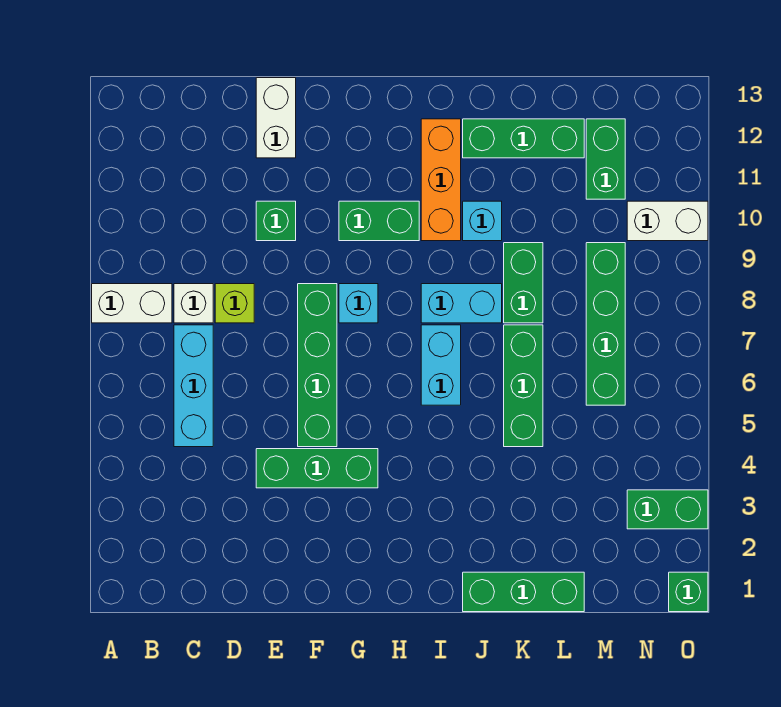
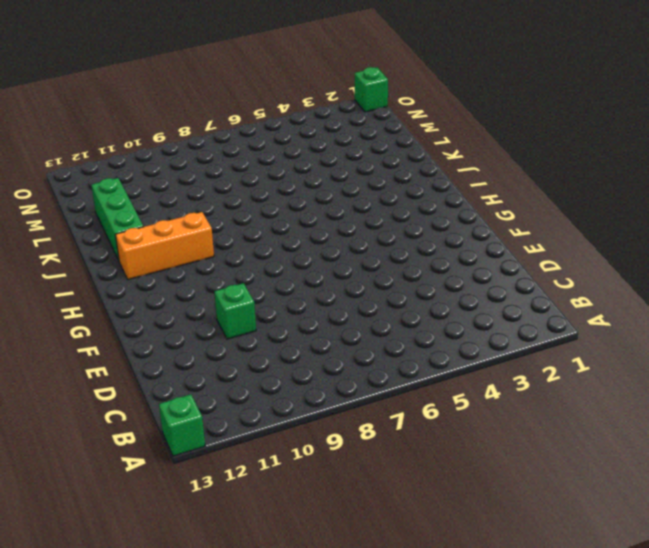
green 1x1 brick [159,394,205,456] -> none
none -> white 1x2 brick [92,284,172,323]
none -> cyan 1x3 brick [174,325,213,447]
none -> white 1x1 brick [174,284,213,323]

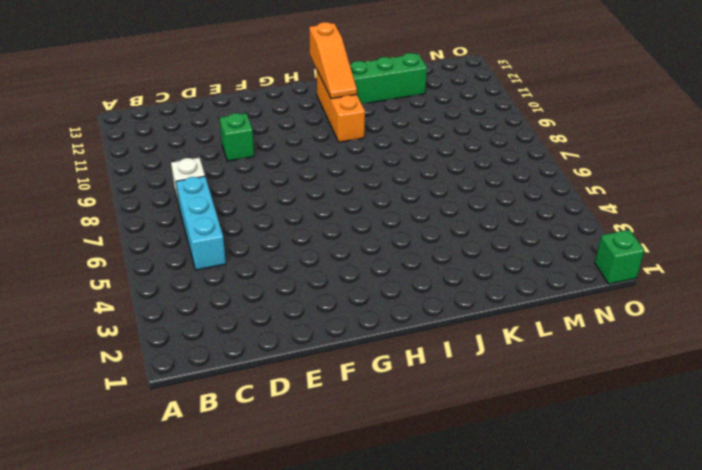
orange 1x3 slope [309,22,357,99] -> none
none -> white 1x2 brick [92,284,172,323]
none -> lime 1x1 brick [215,284,254,323]
none -> green 1x3 brick [256,449,378,488]

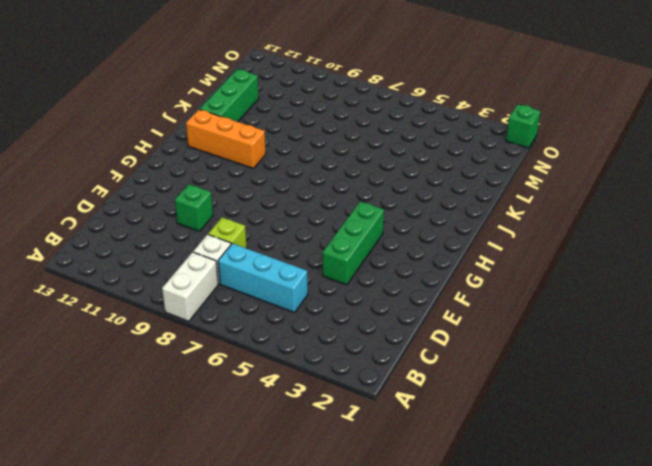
none -> white 1x2 brick [256,78,296,158]
none -> green 1x4 brick [298,284,337,447]
none -> cyan 1x1 brick [339,284,378,323]

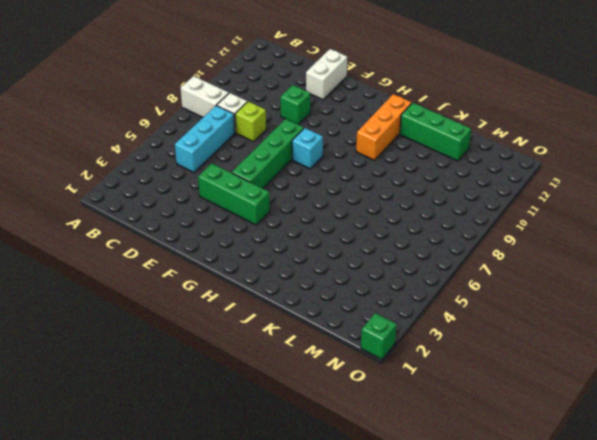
none -> green 1x2 brick [339,201,419,241]
none -> cyan 1x2 brick [421,325,461,405]
none -> cyan 1x2 brick [421,284,502,323]

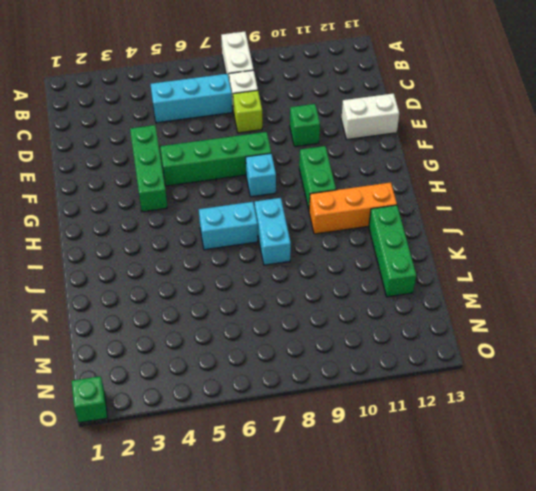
none -> green 1x3 brick [463,572,584,612]
none -> cyan 1x1 brick [463,201,502,241]
none -> green 1x3 brick [504,325,543,447]

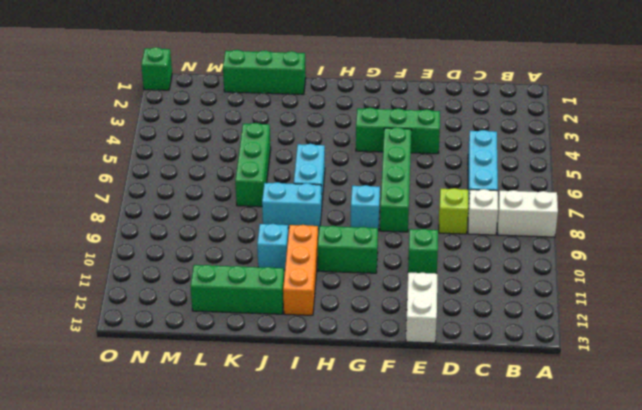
none -> green 1x2 brick [504,243,543,323]
none -> green 1x4 brick [586,243,625,405]
none -> green 1x2 brick [586,119,625,199]

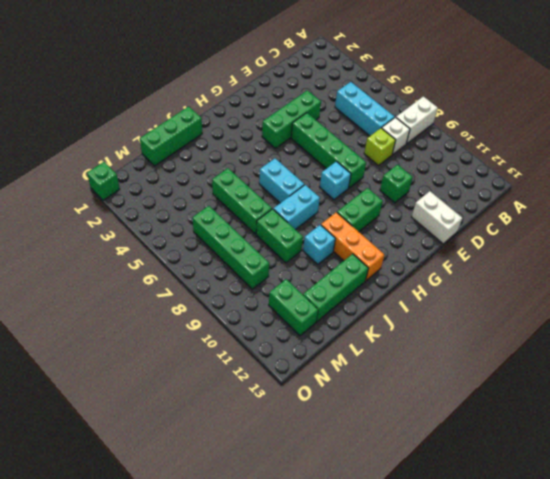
none -> green 1x2 brick [627,490,708,529]
none -> white 1x2 brick [627,201,708,241]

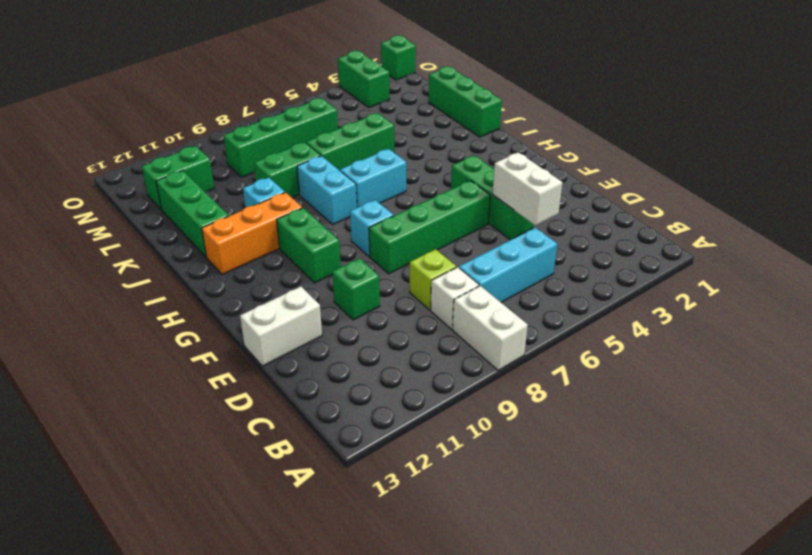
white 1x2 brick [493,152,563,225] -> white 1x2 brick moved to [627,201,708,241]

